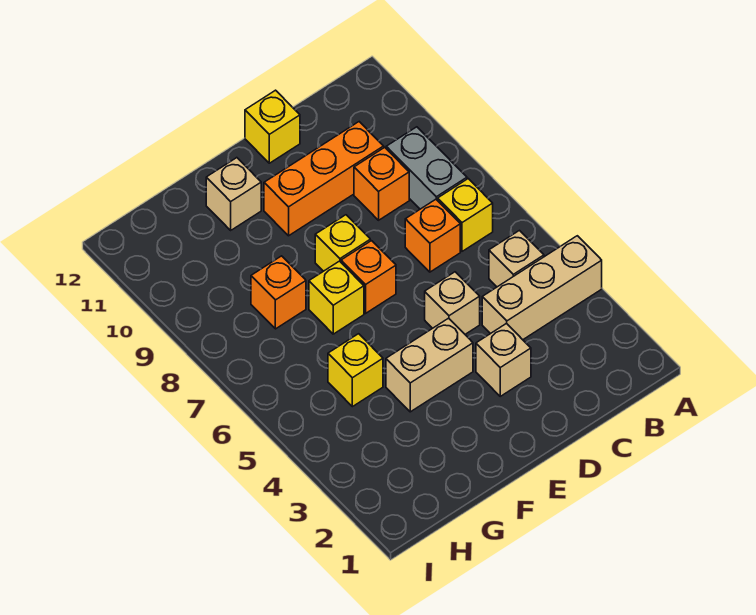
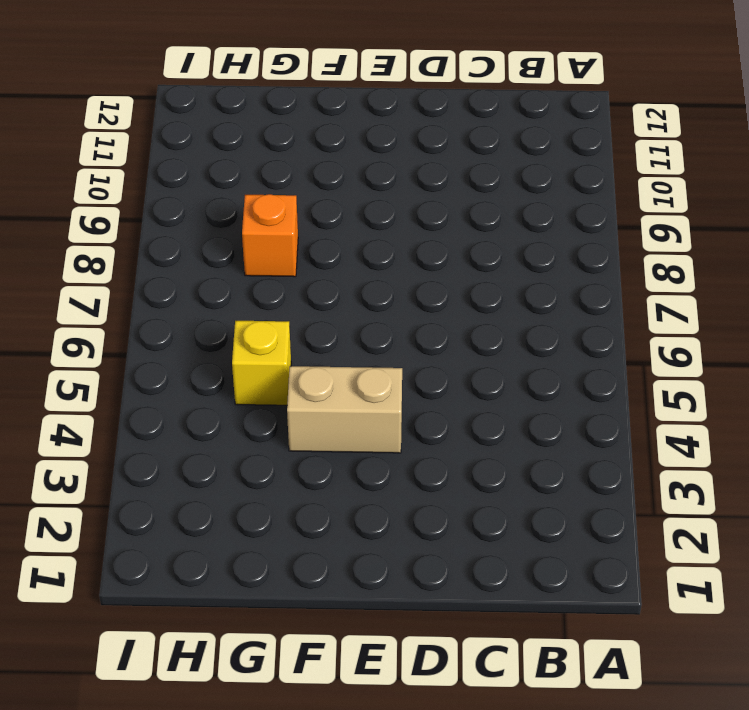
none -> tan 1x3 brick [482,236,602,340]
none -> tan 1x1 brick [489,231,544,287]
none -> yellow 1x1 brick [438,179,493,251]

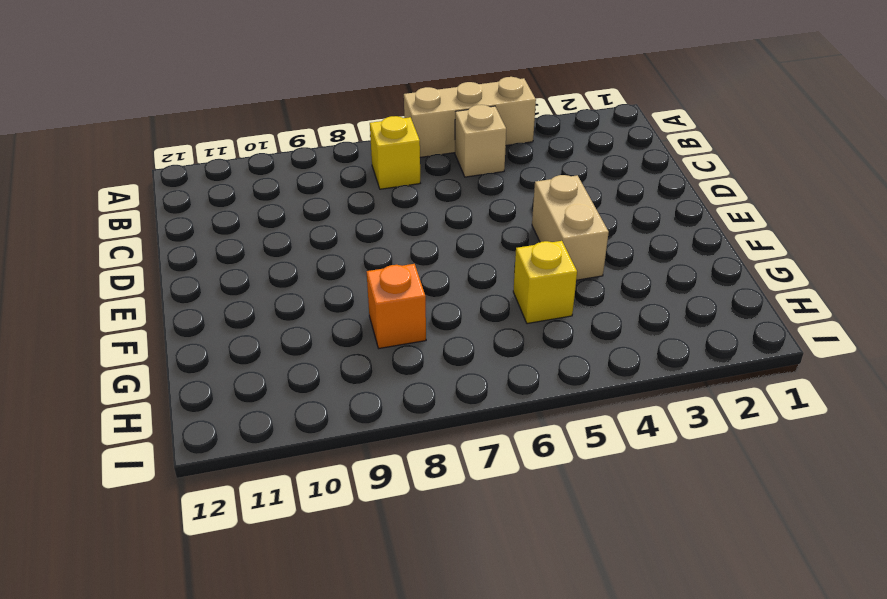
tan 1x3 brick [404,77,536,157] -> tan 1x3 brick turned to [482,236,602,340]
none -> grey 1x2 brick [386,127,467,209]
none -> orange 1x1 brick [405,199,460,272]
none -> orange 1x1 brick [354,147,409,220]

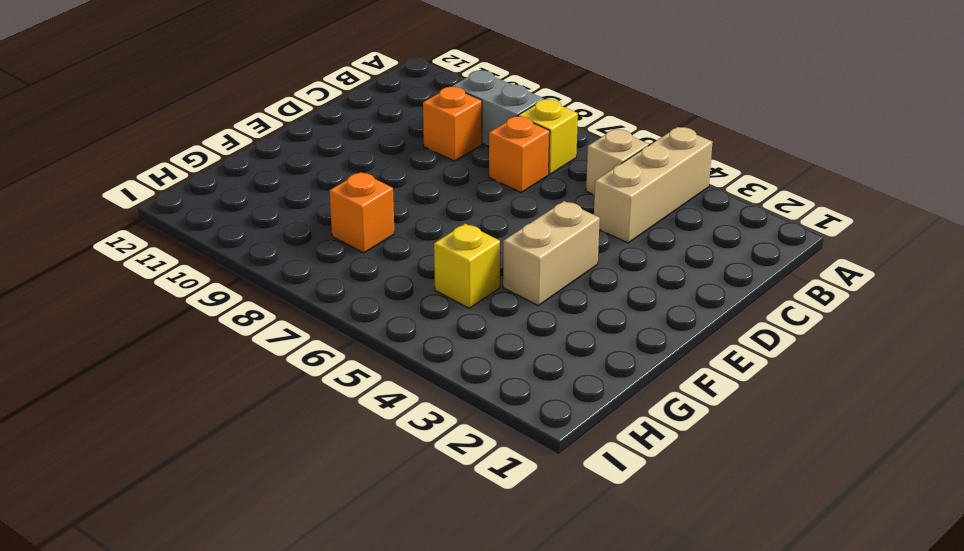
none -> orange 1x3 brick [264,122,384,236]
none -> tan 1x1 brick [476,323,531,396]
none -> tan 1x1 brick [425,272,480,334]

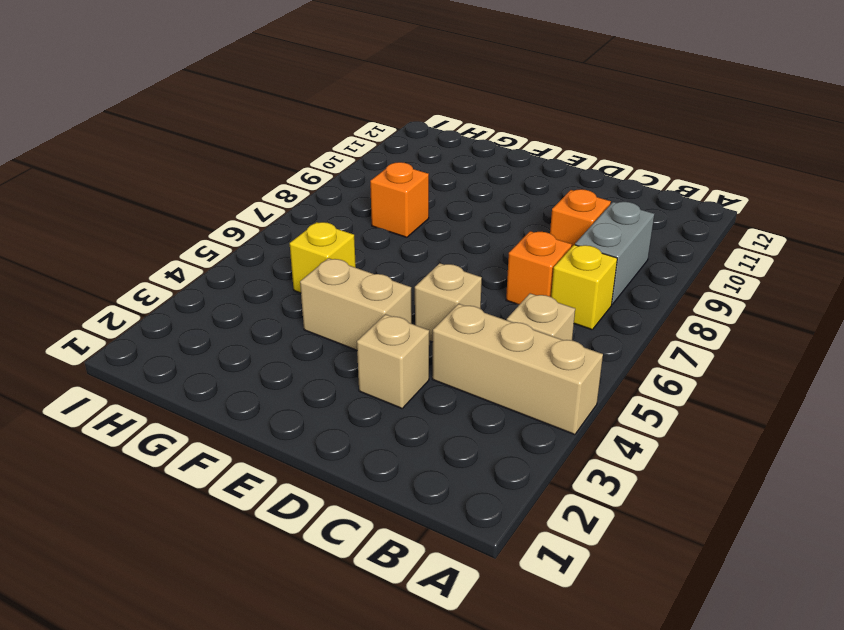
none -> orange 1x3 brick [264,122,384,236]
none -> yellow 1x1 brick [245,90,300,163]
none -> orange 1x1 brick [341,241,396,313]

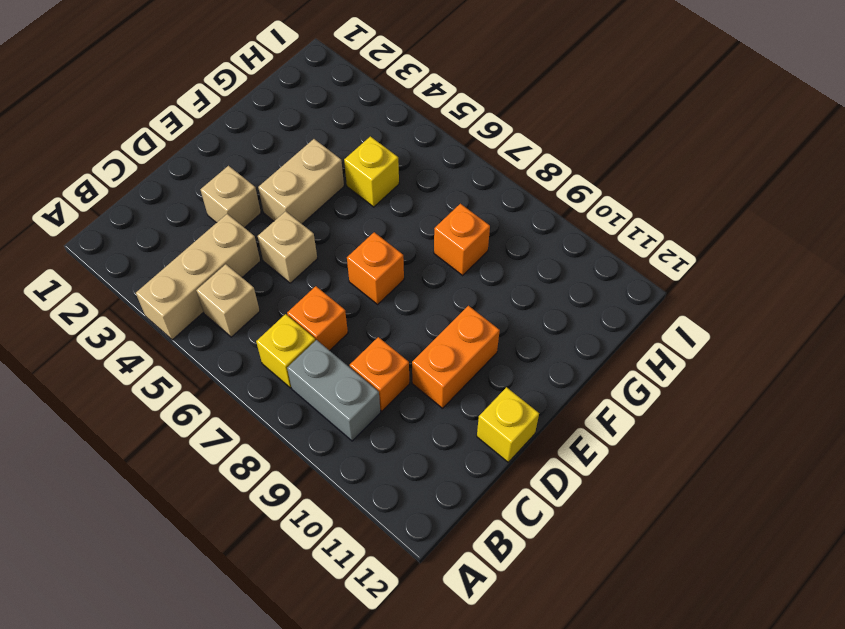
orange 1x2 brick [412,306,500,408] -> orange 1x3 brick [264,122,384,236]
none -> yellow 1x1 brick [315,215,370,271]
none -> yellow 1x1 brick [309,261,364,334]
none -> tan 1x1 brick [206,158,261,230]

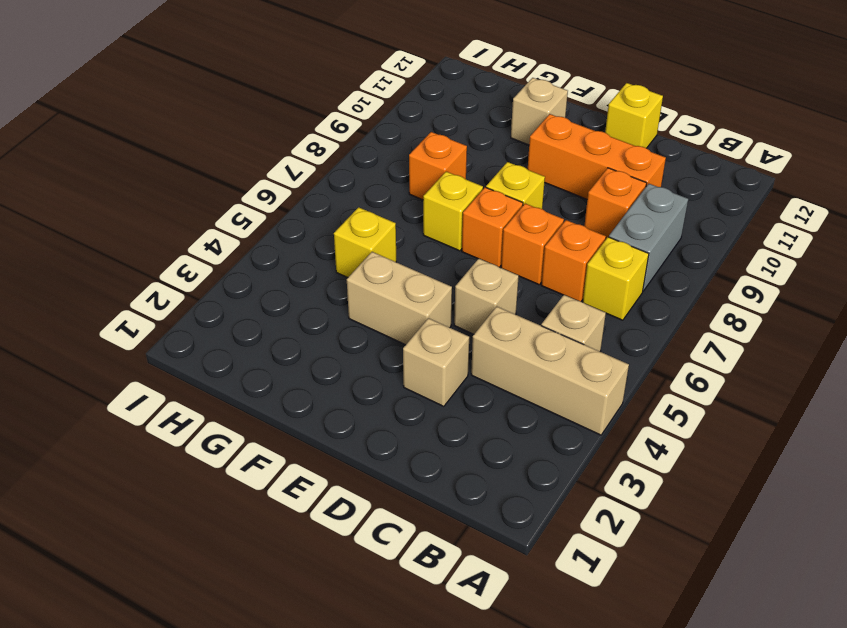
orange 1x1 brick [501,204,564,285] -> none

